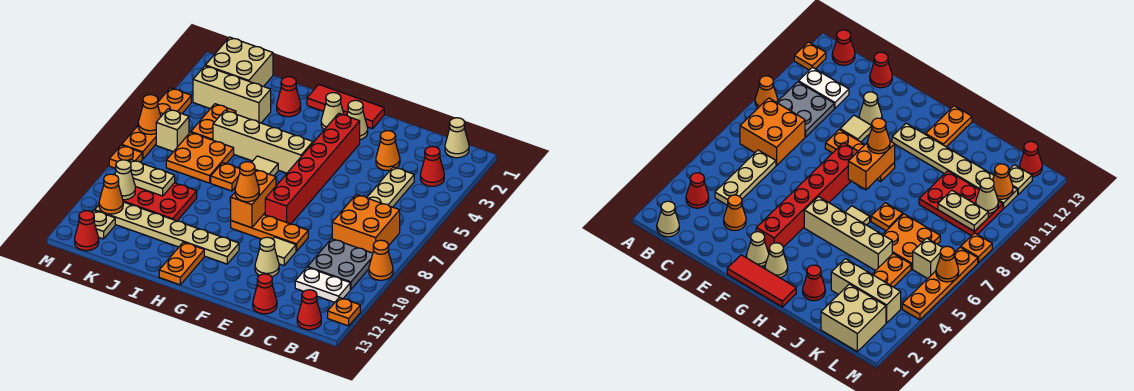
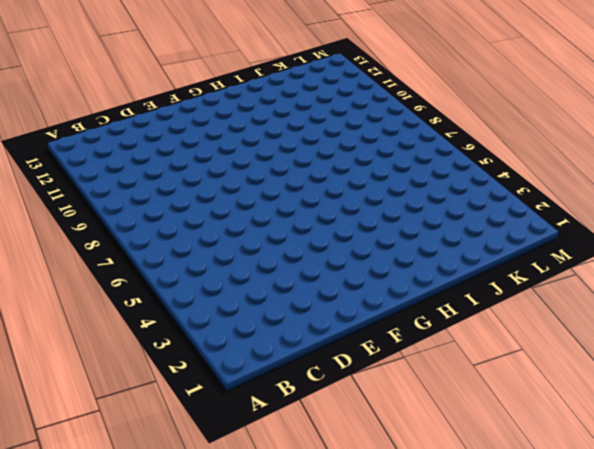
none -> orange 1x1 cone [369,240,393,280]
none -> orange 1x1 plate [328,297,360,326]
none -> tan 1x1 cone [445,118,469,158]
none -> red 1x1 cone [420,146,444,186]

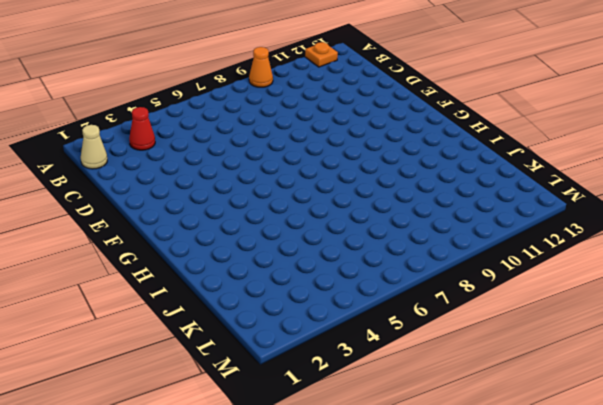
none -> orange 2x2 brick [332,194,400,253]
none -> grey 2x2 plate [308,239,373,289]
none -> white 1x2 plate [295,267,350,302]
none -> red 1x1 cone [297,290,321,330]

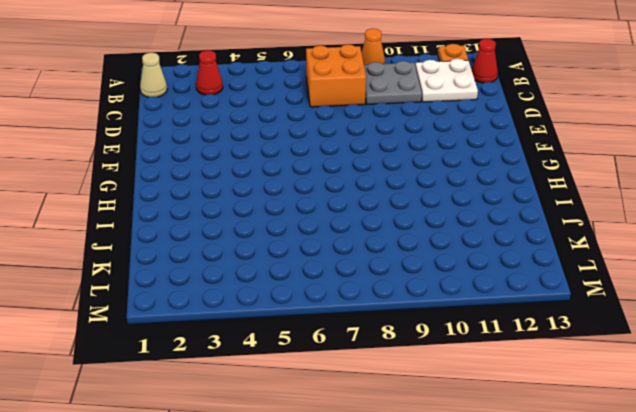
white 2x2 plate [415,59,478,102] -> white 1x2 plate [295,267,350,302]
none -> tan 1x3 plate [367,167,414,207]
none -> orange 1x1 cone [376,131,400,170]
none -> red 1x1 cone [253,274,277,314]
none -> orange 1x3 plate [231,214,308,251]

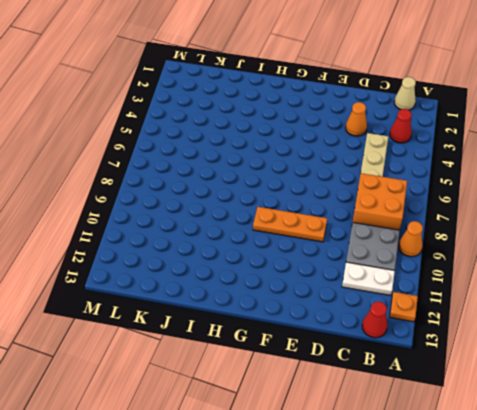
none -> red 1x1 cone [253,274,277,314]
none -> tan 1x1 tile [273,237,296,266]
none -> tan 1x1 cone [255,237,279,277]
none -> red 1x3 tile [307,84,384,129]

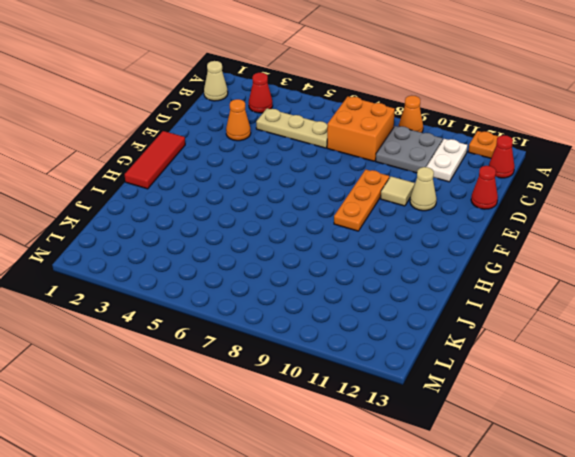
none -> tan 1x1 cone [347,100,368,140]
none -> red 1x6 brick [265,113,360,224]
none -> tan 1x1 cone [321,93,344,130]
none -> tan 1x4 brick [213,110,313,173]

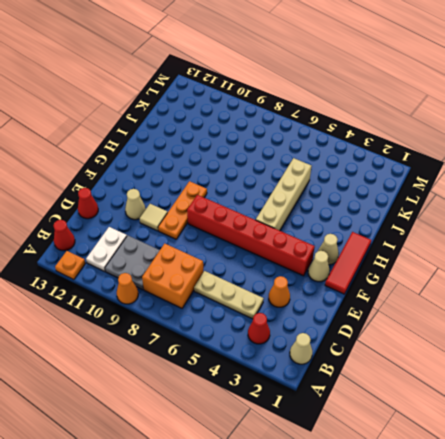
none -> tan 1x6 plate [95,202,239,264]
none -> tan 1x1 tile [251,156,278,176]
none -> orange 1x2 plate [159,242,204,285]
none -> red 1x1 cone [277,77,301,117]

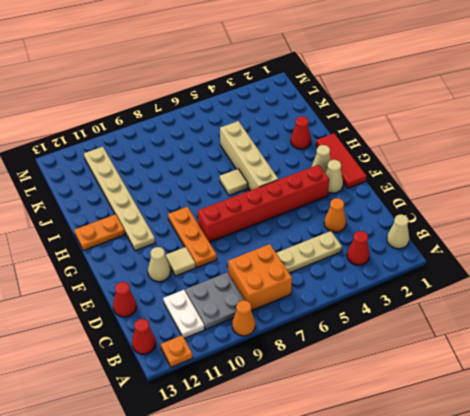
none -> orange 1x1 plate [211,163,240,191]
none -> tan 1x3 brick [193,66,271,123]
none -> orange 2x2 plate [166,132,234,183]
none -> red 2x3 plate [123,183,197,221]

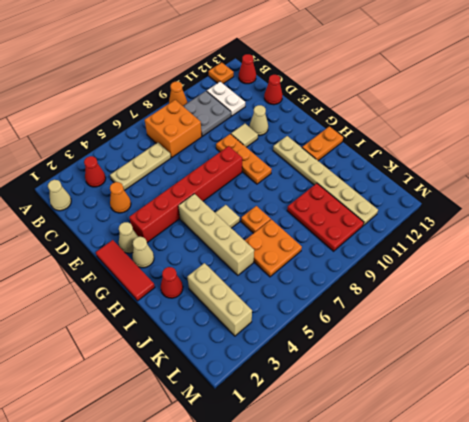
none -> tan 2x2 brick [205,37,273,87]
none -> orange 1x2 plate [191,104,236,140]
none -> tan 1x1 brick [156,109,189,152]
none -> tan 1x1 plate [92,210,115,239]

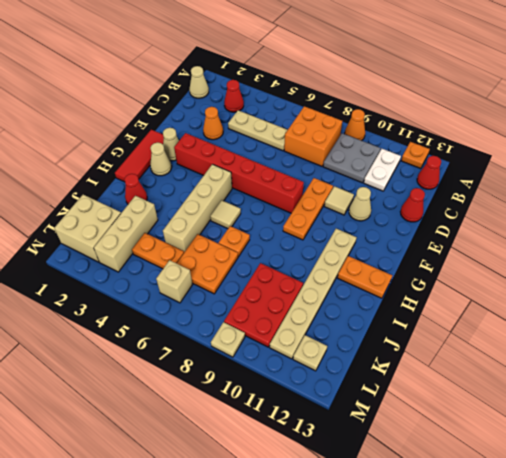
tan 1x1 plate [211,322,245,357] -> none
none -> red 1x1 cone [75,211,99,251]
none -> orange 1x4 plate [122,88,191,159]
none -> orange 1x1 plate [109,145,142,168]
none -> orange 1x2 brick [231,169,276,228]

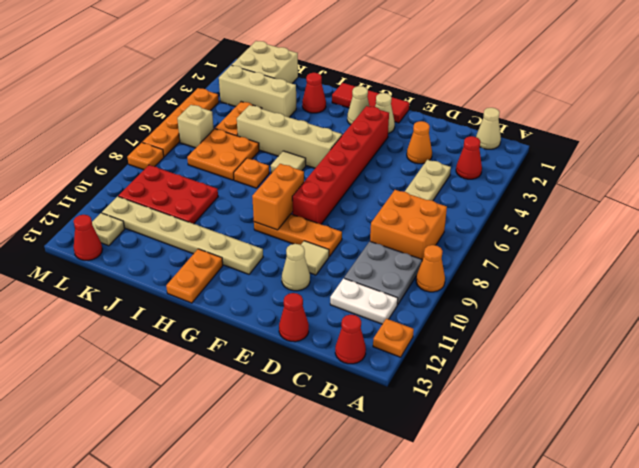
none -> tan 1x2 plate [129,160,175,196]
none -> tan 1x1 cone [115,160,135,200]
none -> orange 1x1 cone [99,174,123,214]
none -> orange 1x1 cone [138,95,161,135]

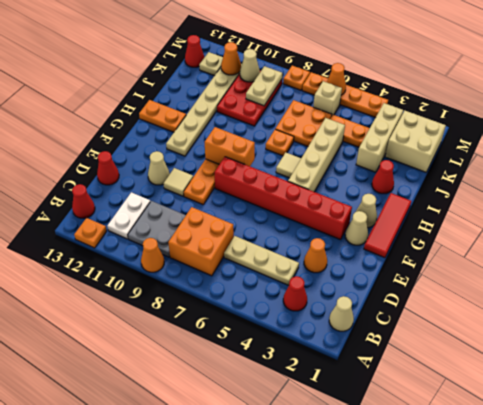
none -> orange 1x1 cone [235,162,259,202]

